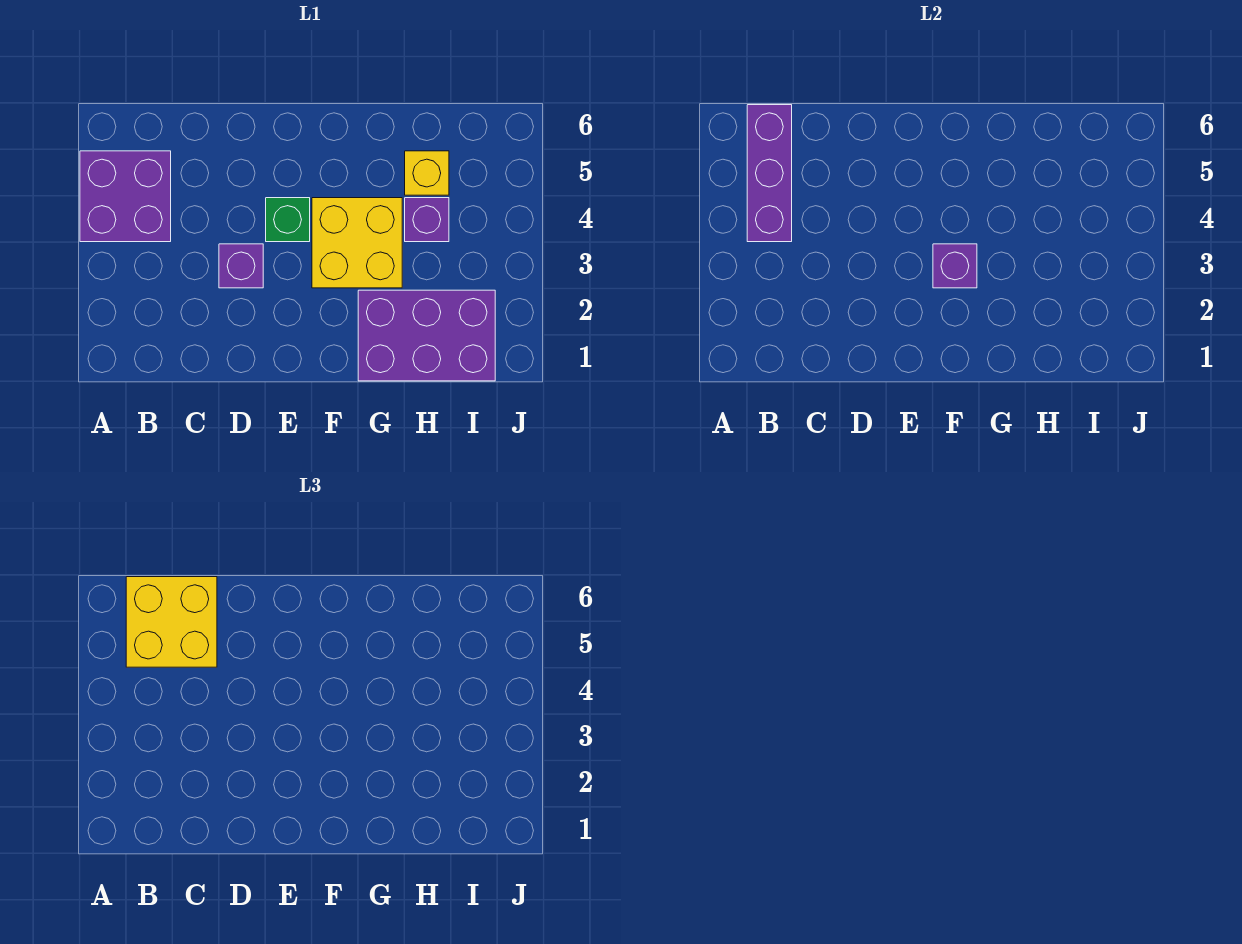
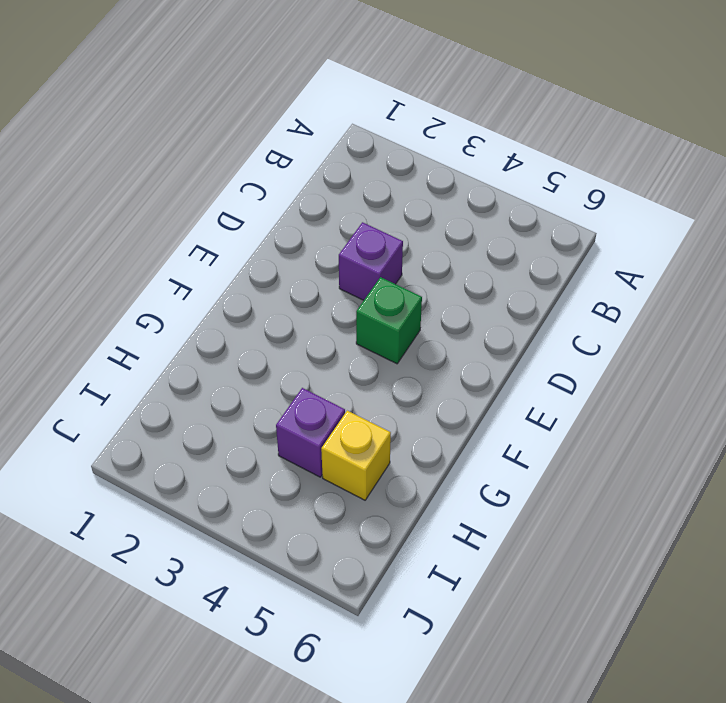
none -> purple 2x2 brick [80,151,171,242]
none -> yellow 2x2 brick [312,198,402,288]

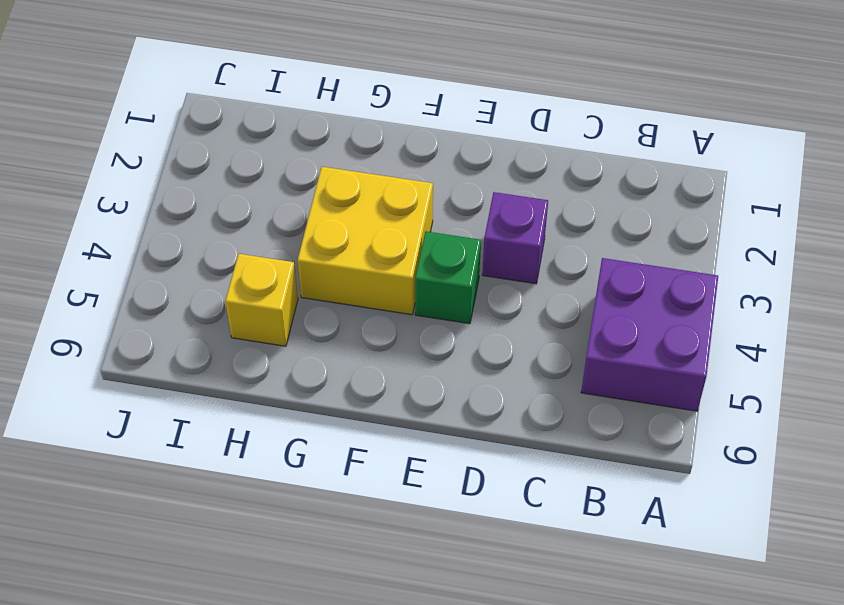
none -> purple 2x3 brick [358,290,495,381]
none -> purple 1x1 brick [405,198,449,242]

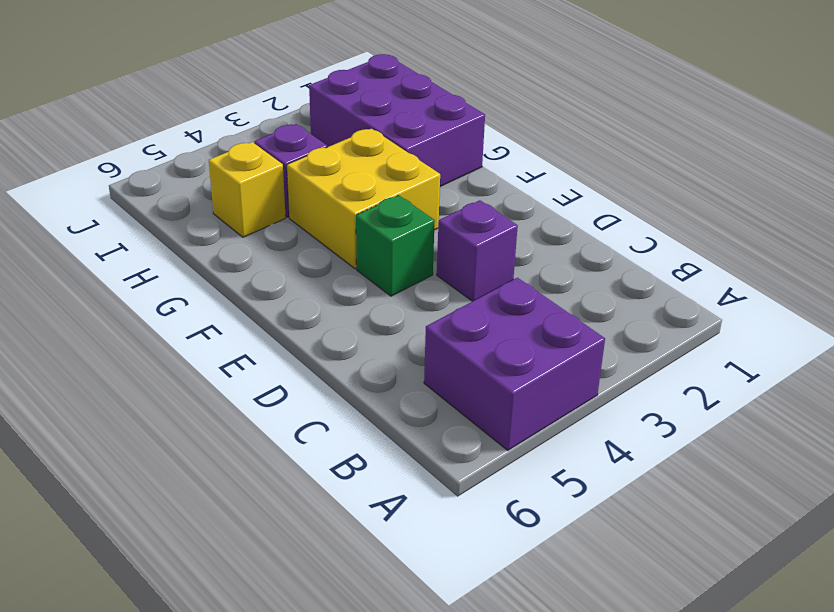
none -> purple 1x3 brick [747,105,792,242]
none -> purple 1x1 brick [933,244,977,288]

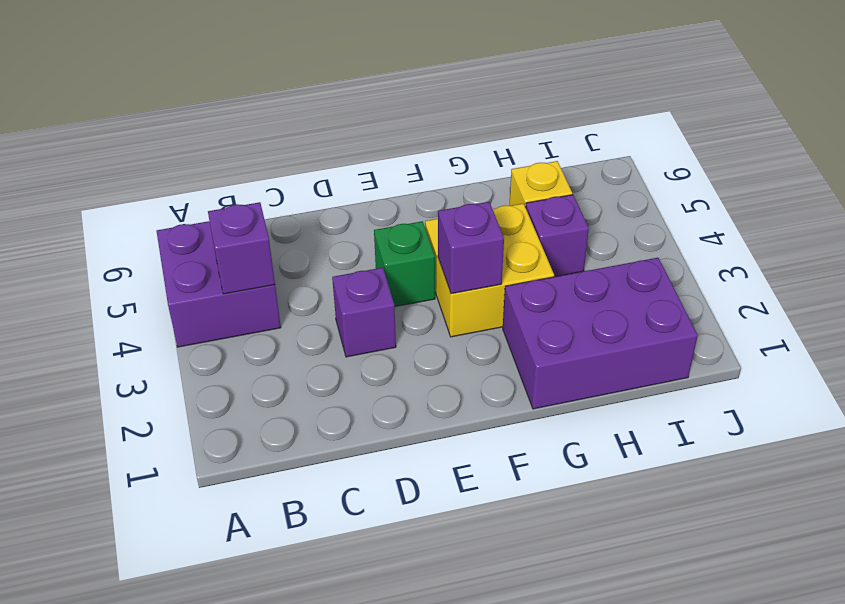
purple 1x1 brick [208,202,275,294] -> purple 1x3 brick [747,105,792,242]
none -> yellow 2x2 brick [126,577,217,667]

